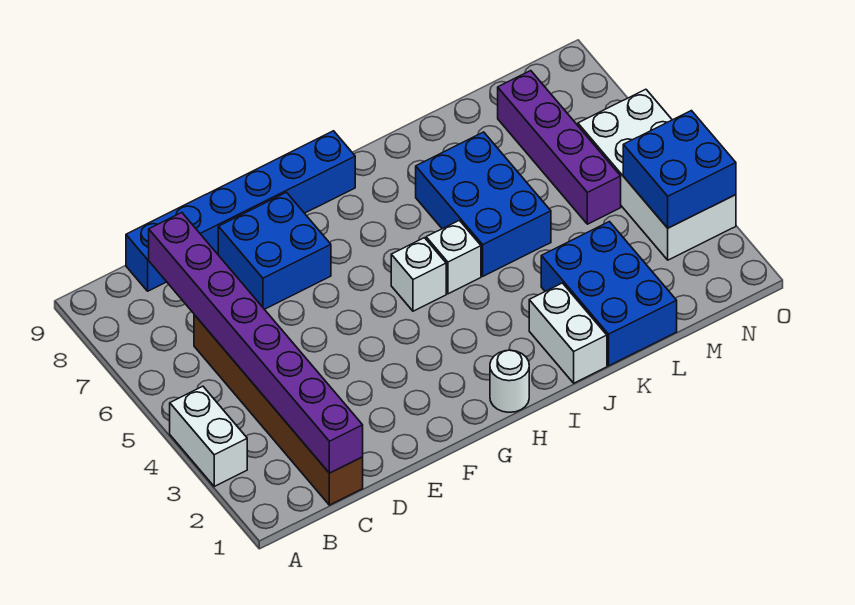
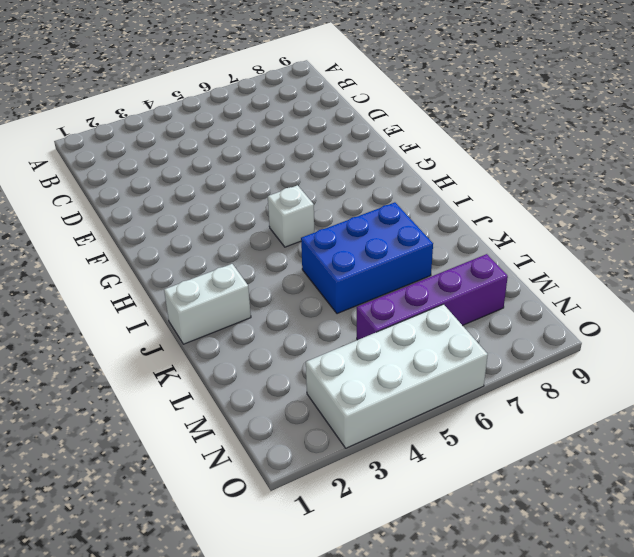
none -> white 1x2 brick [170,386,247,486]
none -> brown 1x6 brick [194,315,363,505]
none -> blue 1x6 brick [126,131,355,291]

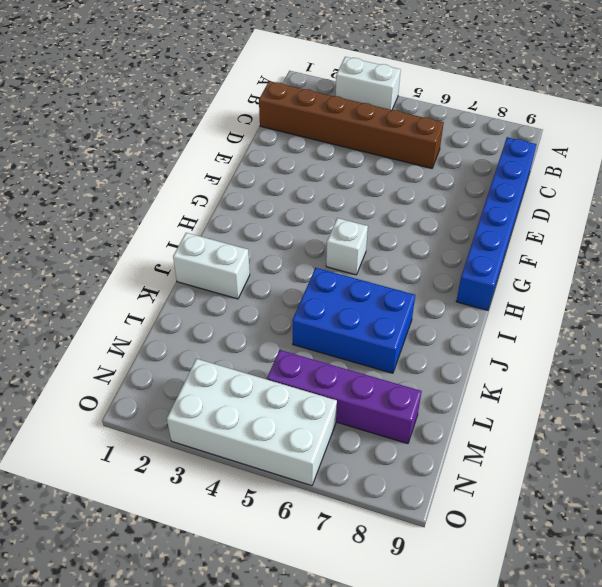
none -> blue 2x2 brick [218,192,331,309]
none -> white 1x1 round brick [490,350,529,412]
none -> white 1x1 brick [426,220,481,294]

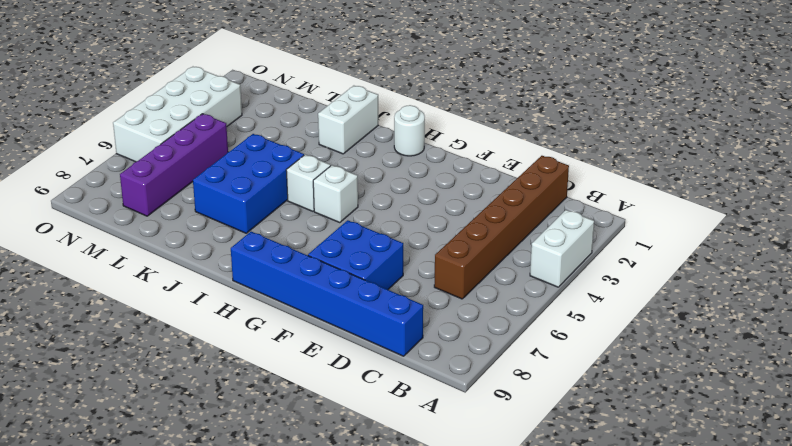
none -> blue 2x3 brick [541,222,677,366]
none -> purple 1x8 brick [149,213,363,473]
none -> blue 2x2 brick [623,111,736,228]

